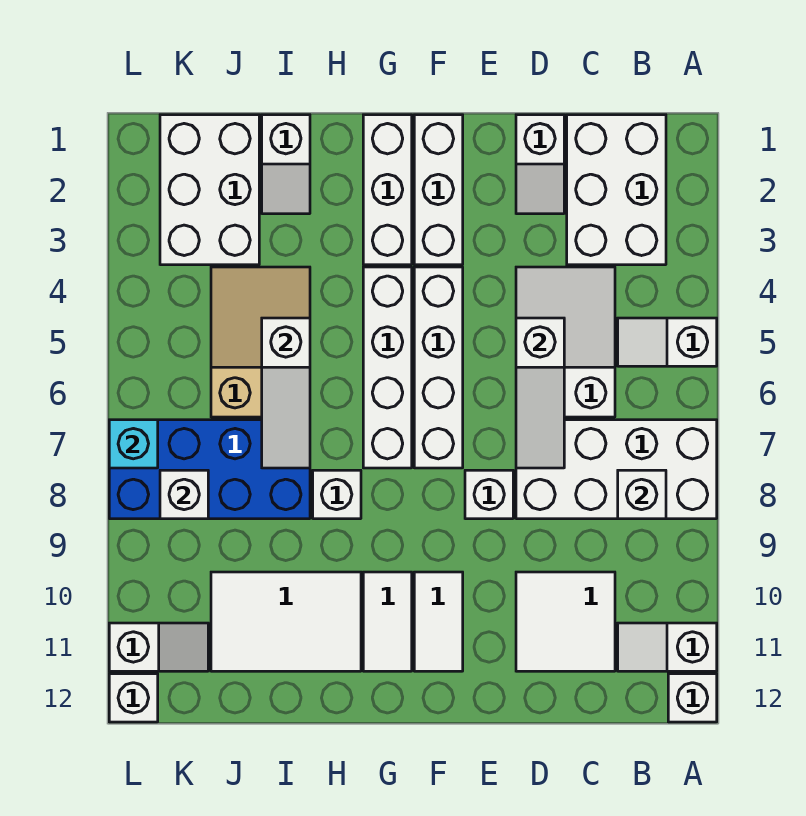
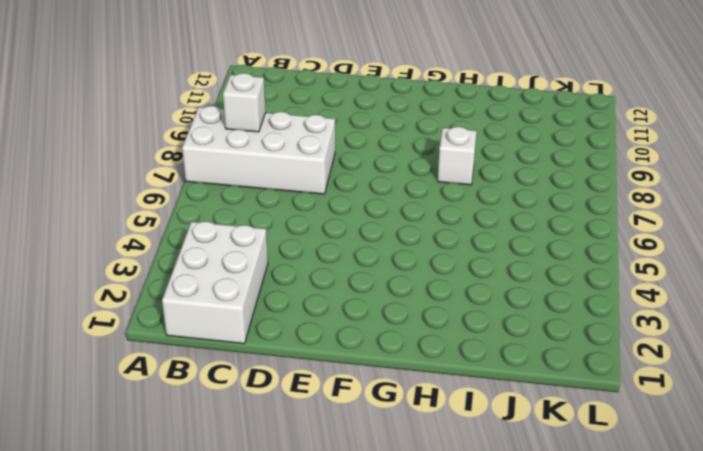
none -> white 1x2 slope [618,318,717,366]
none -> white 1x2 slope [618,623,717,671]
none -> white 1x1 brick [668,674,717,722]

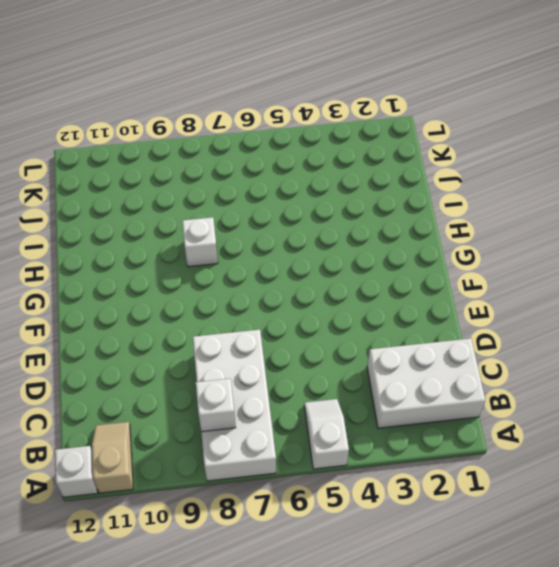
tan 1x2 slope [92,422,133,493] -> white 1x2 slope [618,623,717,671]
none -> white 2x3 slope [516,267,615,417]
none -> white 2x2 tile [516,572,615,671]
none -> white 1x2 slope [516,115,564,214]

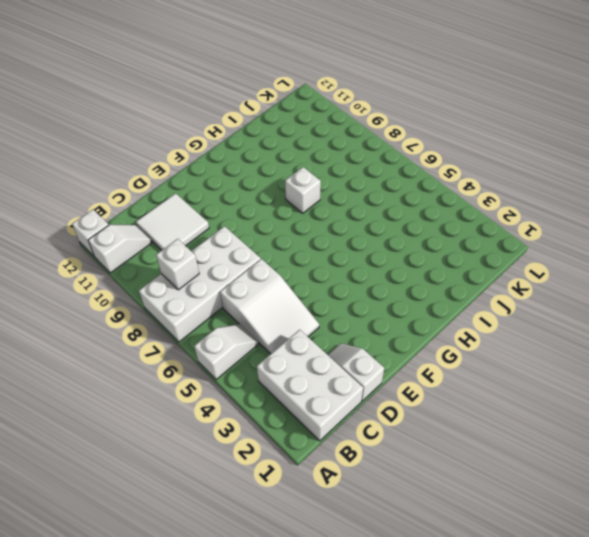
none -> white 1x1 brick [465,470,513,519]
none -> white 1x3 brick [414,115,463,265]
none -> white 1x4 brick [414,267,463,468]

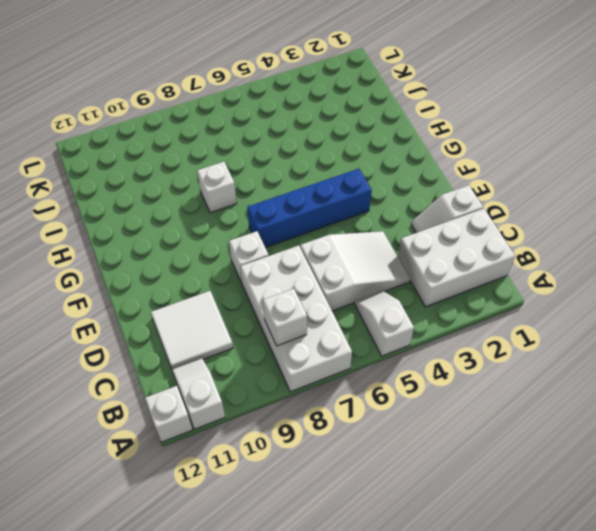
blue 1x4 brick [247,169,372,248] -> white 1x4 brick [414,267,463,468]
none -> white 1x3 brick [414,115,463,265]
none -> white 1x2 tile [414,572,463,671]
none -> white 1x3 brick [363,115,412,265]

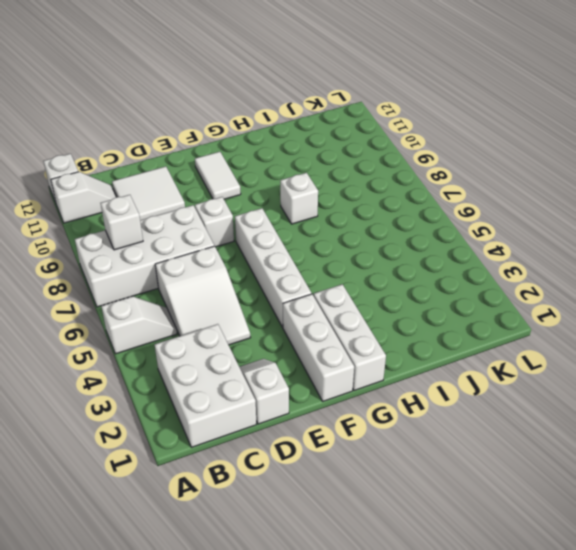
none -> white 1x4 brick [363,267,412,468]
none -> white 1x2 tile [363,572,412,671]
none -> white 2x3 tile [211,572,361,671]

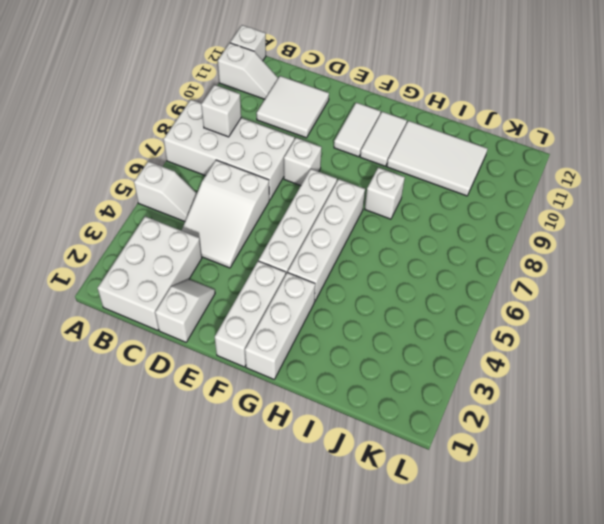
none -> white 1x2 slope [262,115,310,214]
none -> tan 2x3 slope [211,267,310,417]
none -> blue 2x4 brick [109,420,310,519]

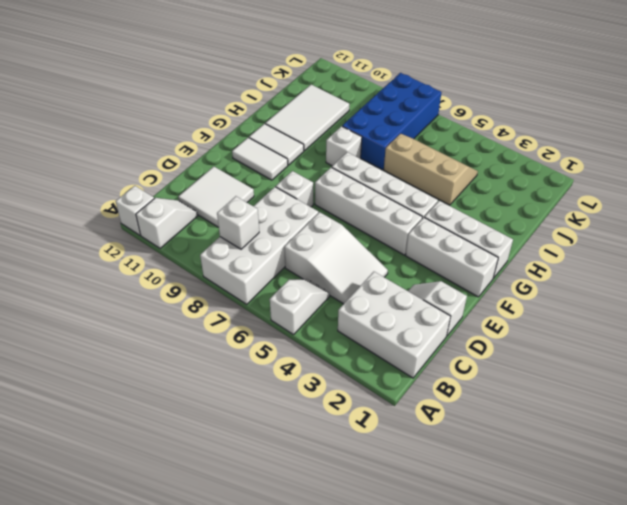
tan 2x3 slope [384,134,478,205] -> tan 2x3 slope turned to [211,267,310,417]
none -> white 1x2 slope [262,115,310,214]
none -> white 2x3 brick [160,115,259,265]
none -> white 1x2 slope [109,623,208,671]

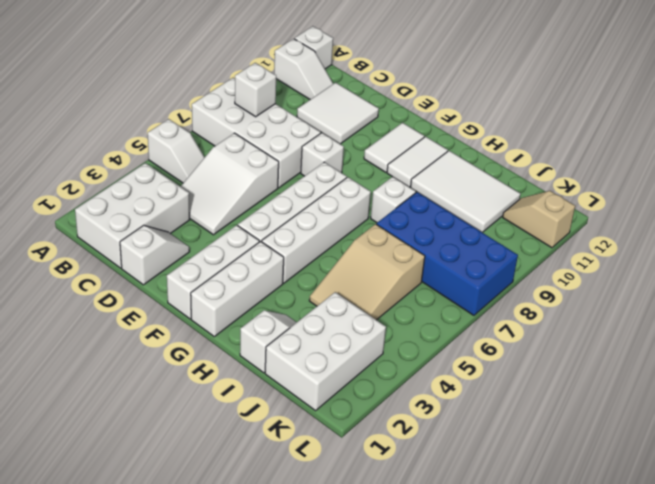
tan 1x2 slope [503,191,575,248] -> white 1x2 slope [109,623,208,671]
none -> white 1x1 brick [109,674,158,722]
none -> white 1x3 slope [516,318,564,468]
none -> white 1x3 slope [262,318,310,468]

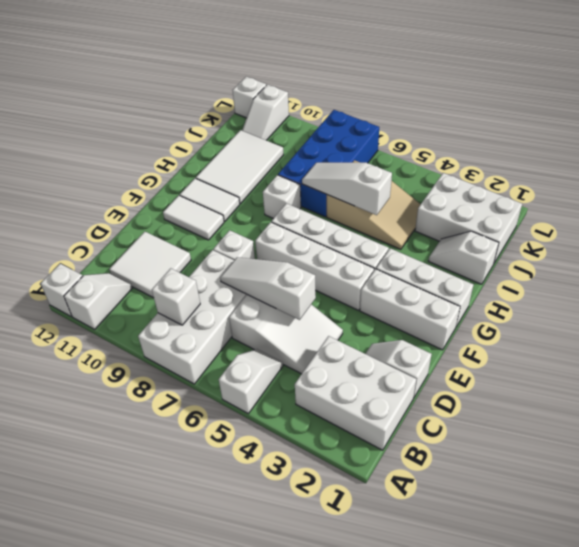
none -> white 1x1 brick [160,470,208,519]
none -> cyan 1x1 brick [109,420,158,468]

